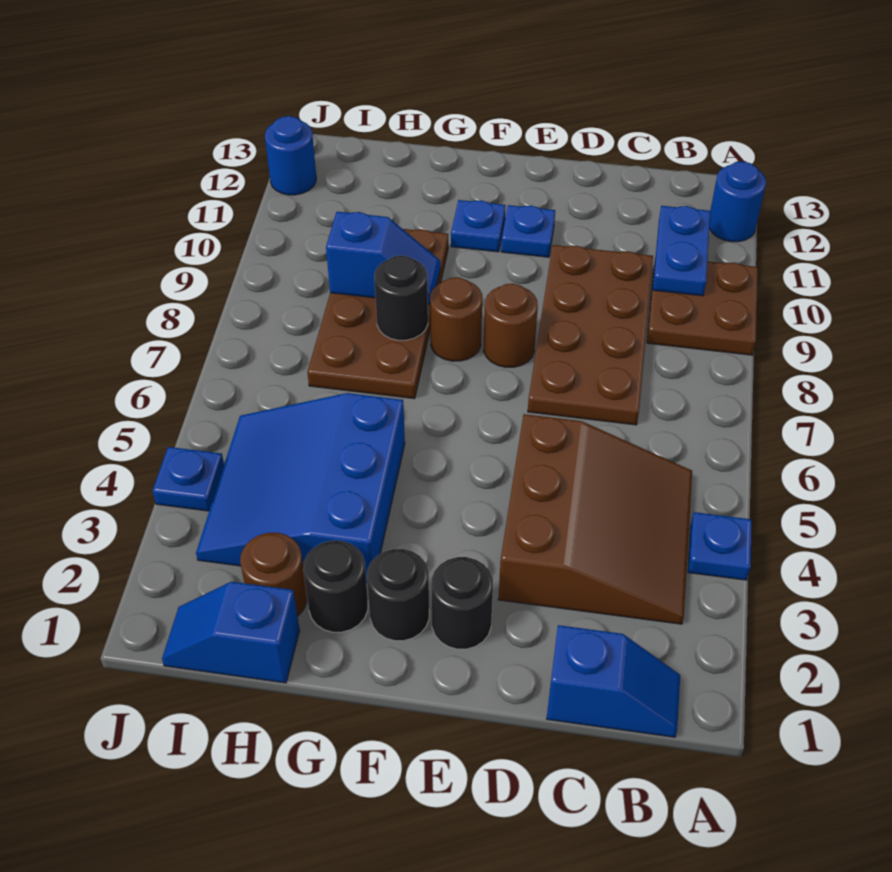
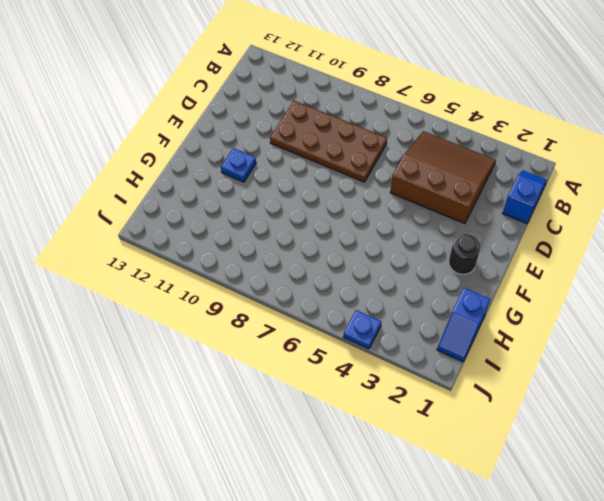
none -> blue 1x1 plate [688,512,752,580]
none -> brown 2x2 plate [647,262,758,355]
none -> blue 1x1 round brick [709,161,766,242]

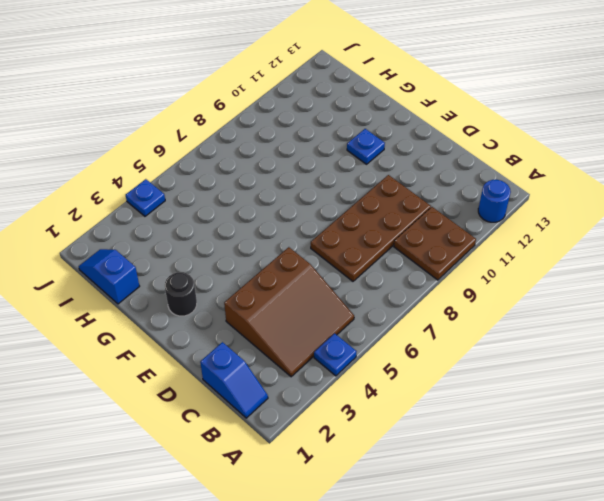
none -> black 1x1 round brick [431,557,493,649]
none -> brown 1x1 round brick [484,284,538,367]
none -> blue 1x1 plate [501,205,555,257]

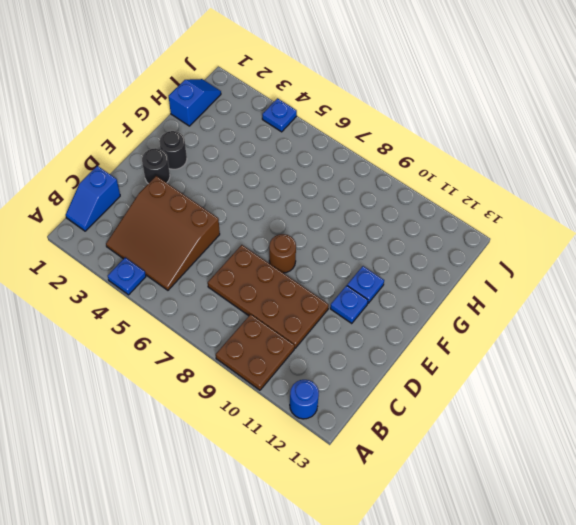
none -> brown 1x1 round brick [430,278,482,361]
none -> black 1x1 round brick [303,541,368,632]
none -> blue 3x3 slope [196,393,405,583]

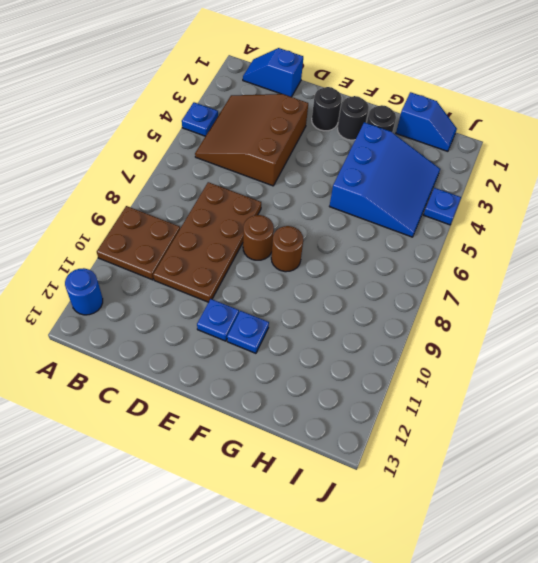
none -> brown 2x4 plate [307,229,448,399]
none -> brown 1x1 round brick [240,533,307,616]
none -> blue 1x1 round brick [265,116,316,195]

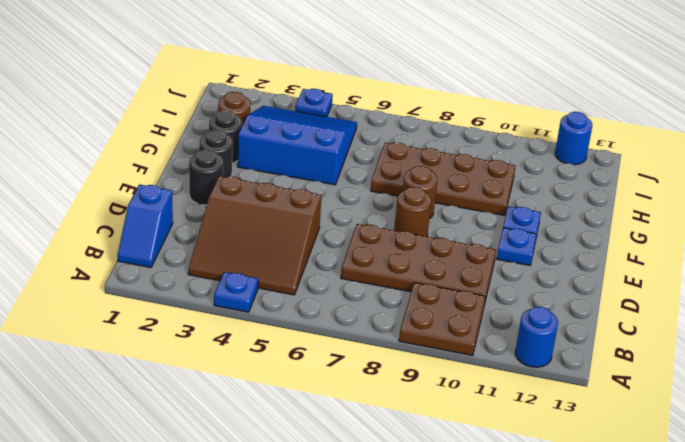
none -> blue 1x2 slope [162,582,300,683]
none -> blue 1x2 plate [653,206,710,296]
none -> black 1x1 round brick [374,255,428,340]

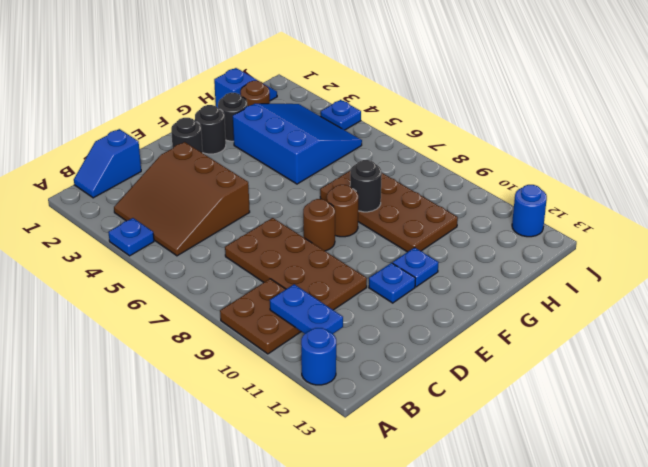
none -> blue 1x2 slope [326,212,440,304]

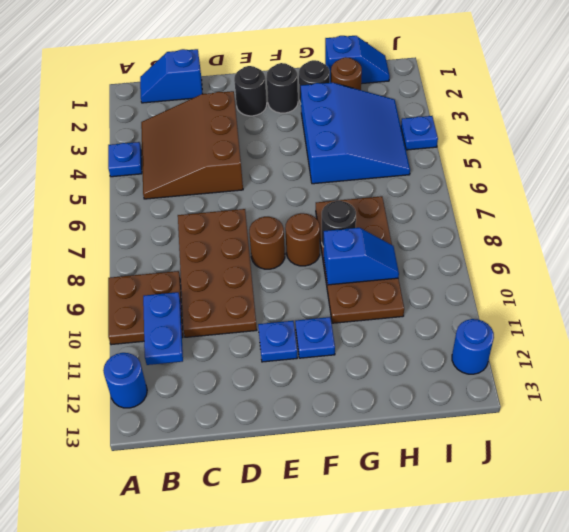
blue 1x2 slope [324,228,399,285] -> blue 1x2 slope turned to [326,212,440,304]

